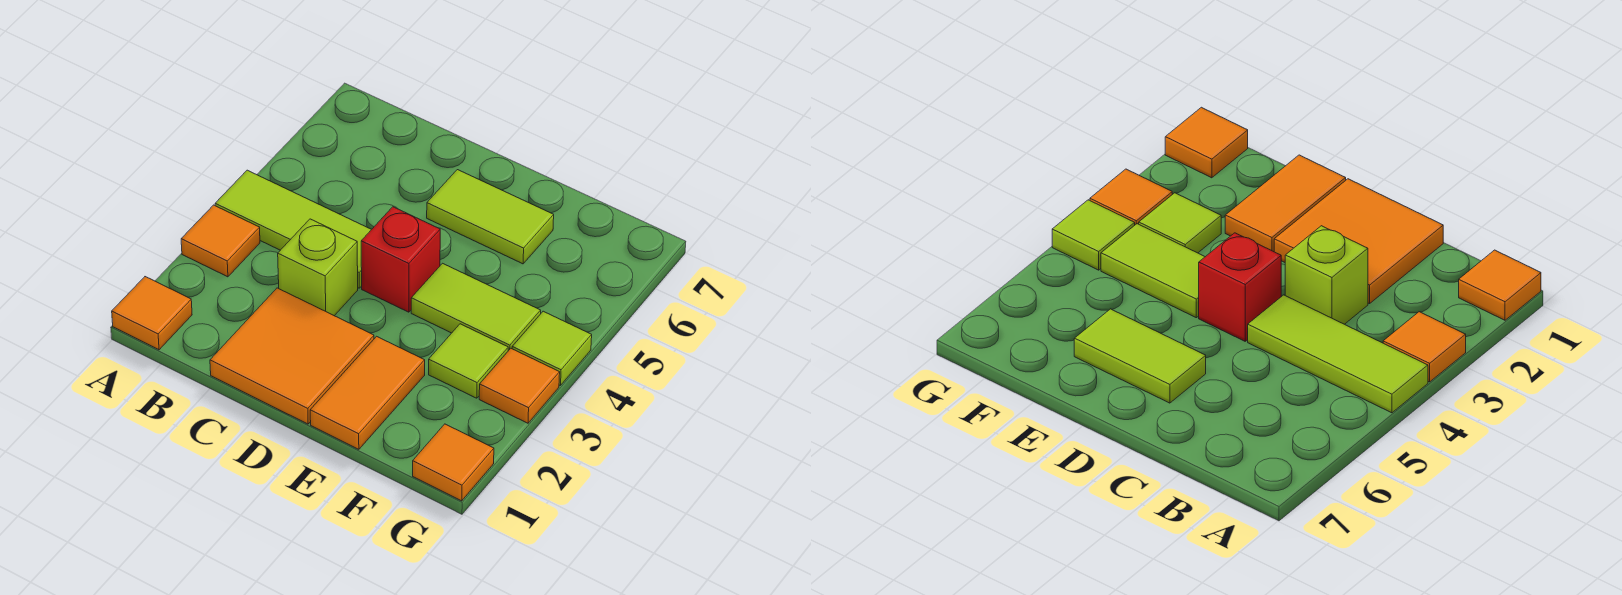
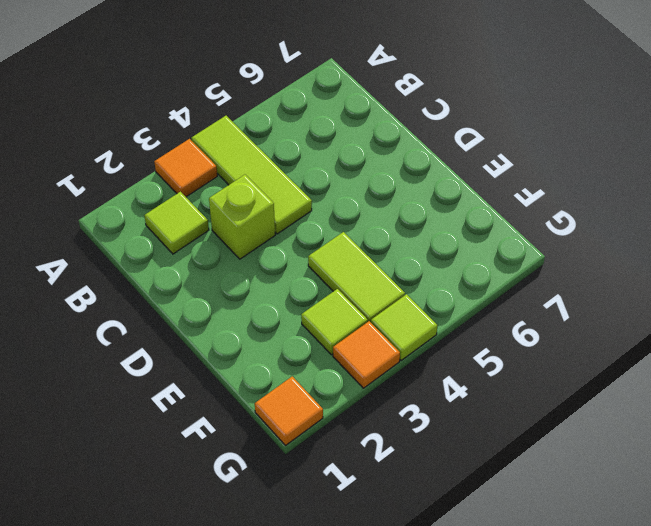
lime 1x1 tile [144,192,209,254] -> none
none -> orange 1x1 tile [112,277,192,350]
none -> orange 2x2 tile [210,288,374,424]
none -> red 1x1 brick [361,207,440,312]

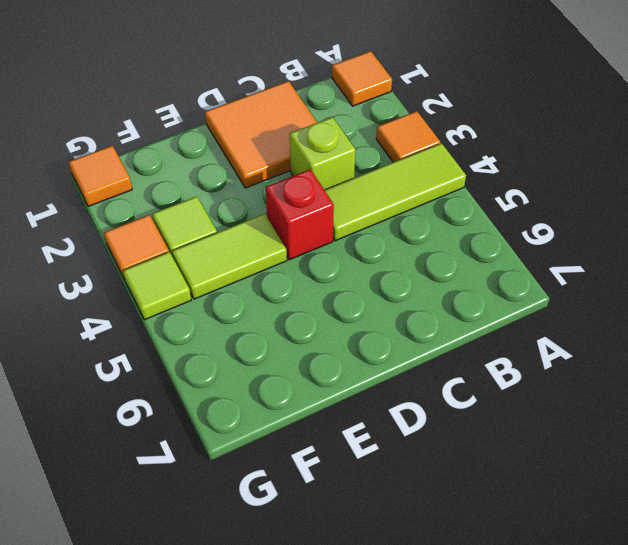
none -> lime 1x2 tile [427,170,554,264]
none -> orange 1x2 tile [310,336,425,449]

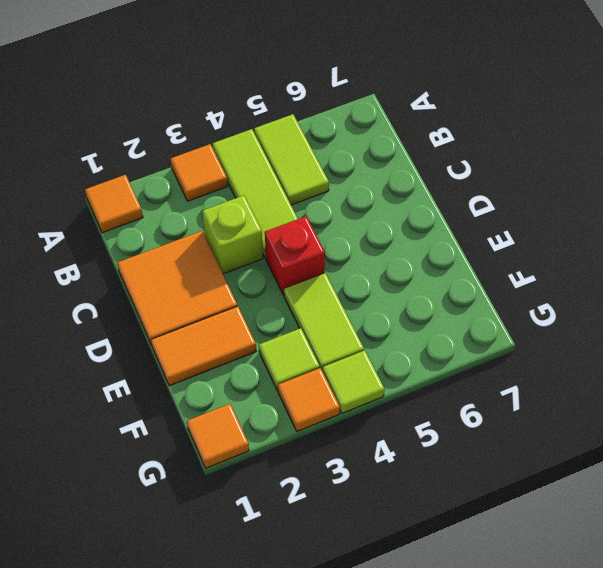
lime 1x2 tile [254,114,329,205] -> lime 1x2 tile moved to [427,170,554,264]

